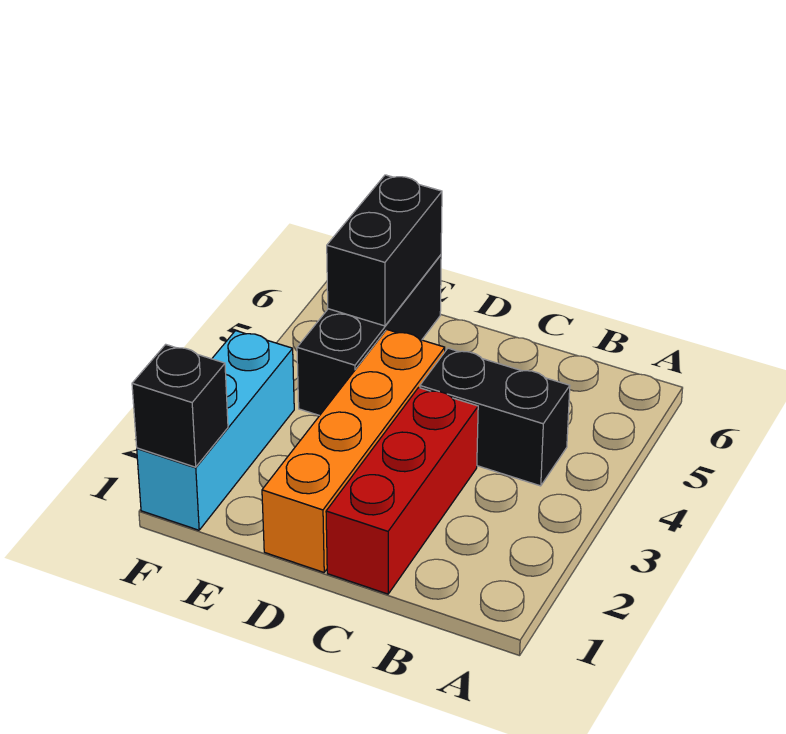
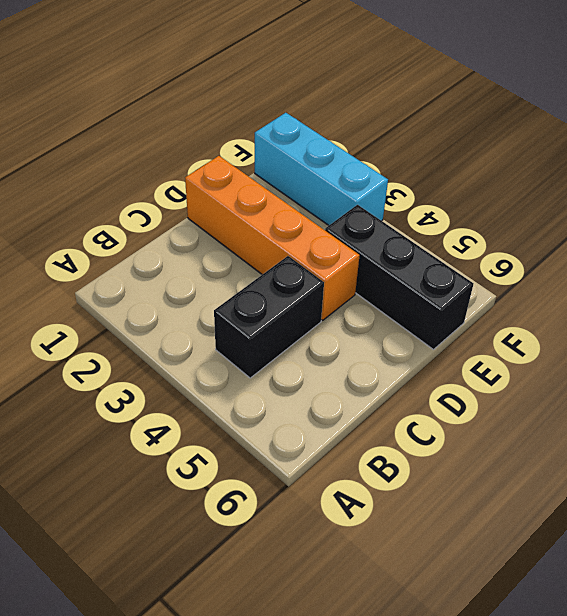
none -> red 1x3 brick [326,388,478,594]
none -> black 1x2 brick [327,175,442,326]

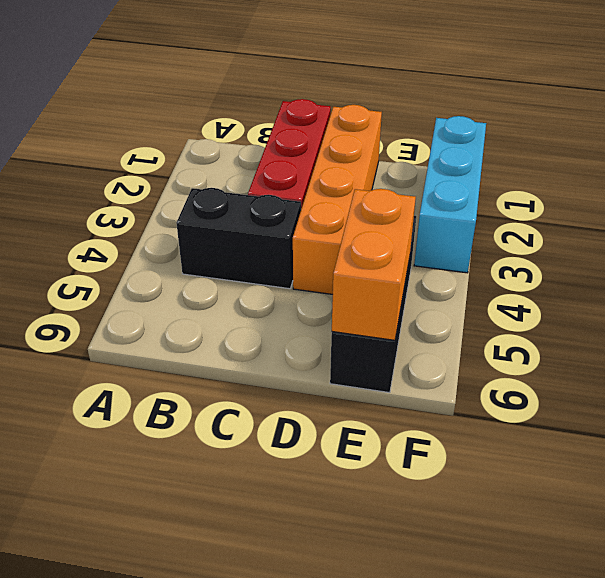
orange 1x2 brick [332,189,416,340] -> black 1x2 brick [327,175,442,326]
none -> black 1x1 brick [132,344,228,467]

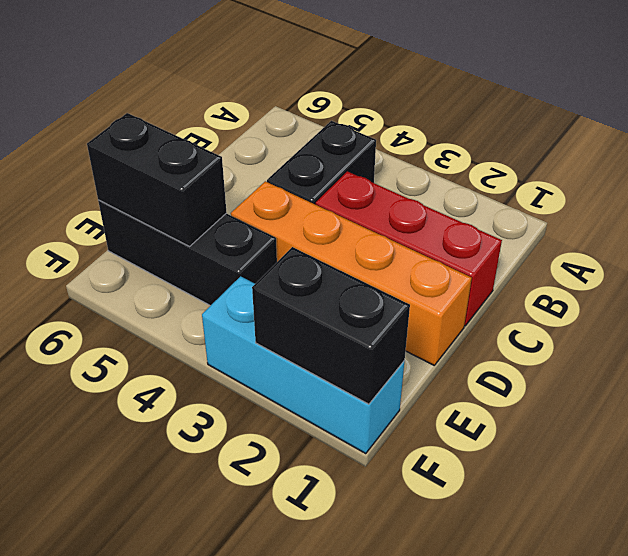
black 1x2 brick [252,247,410,404] -> black 1x1 brick [132,344,228,467]

